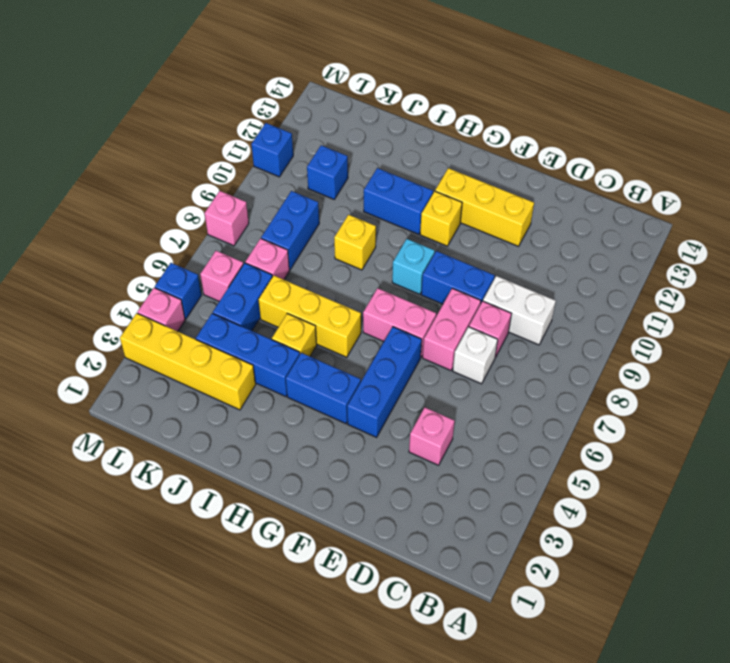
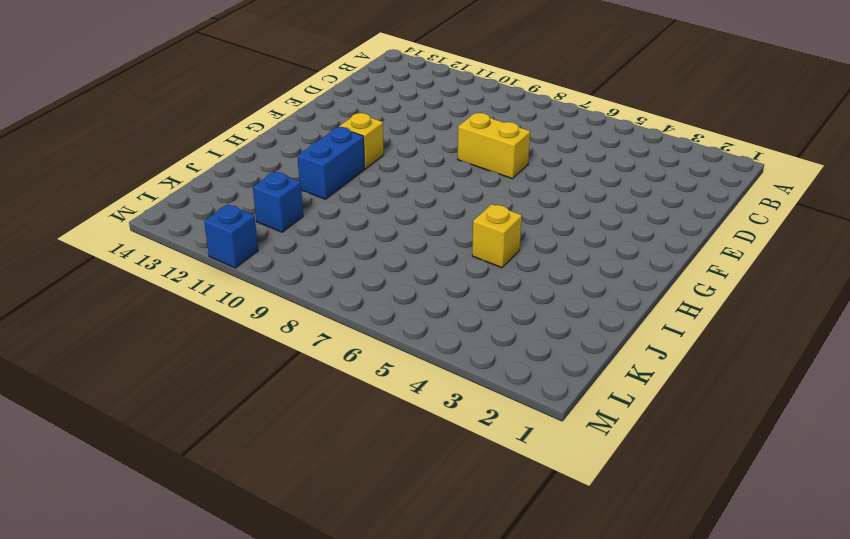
yellow 1x2 brick [458,113,530,178] -> pink 1x2 brick [423,288,481,370]
none -> white 1x2 brick [483,276,556,345]
none -> pink 1x1 brick [409,407,455,465]
none -> white 1x1 brick [453,327,498,384]

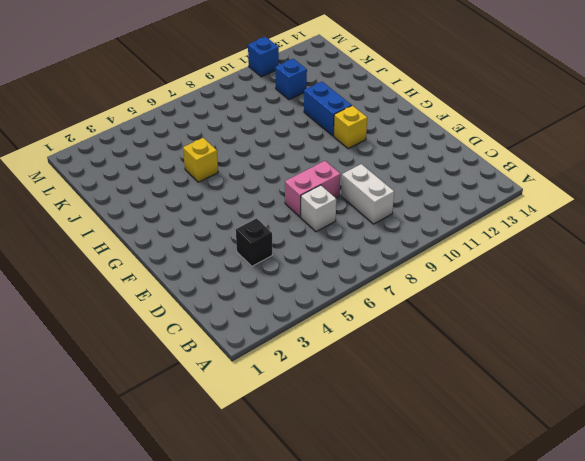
black 1x1 brick [236,218,273,266] -> pink 1x1 brick [409,407,455,465]
none -> pink 1x1 brick [469,301,512,358]
none -> blue 1x2 brick [421,251,495,304]
none -> yellow 1x3 brick [435,168,534,246]

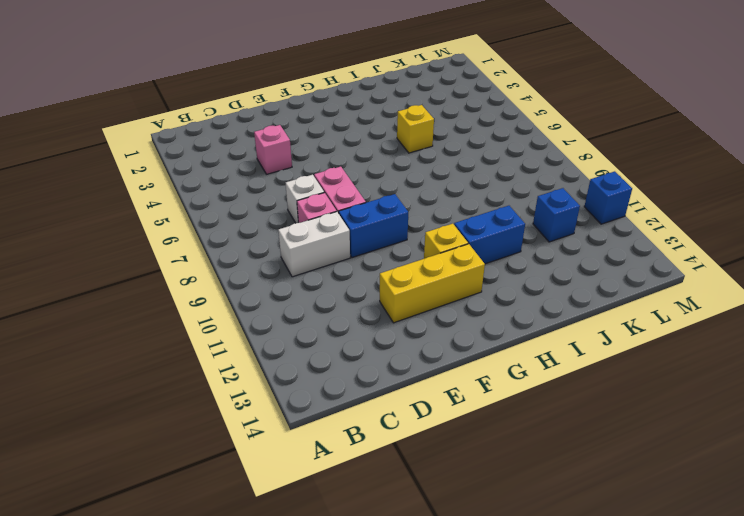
none -> blue 1x3 brick [347,327,422,437]
none -> pink 1x2 brick [363,288,436,357]
none -> blue 1x2 brick [286,353,361,424]

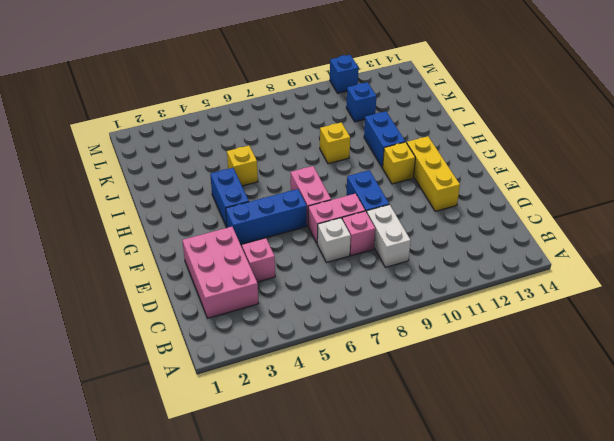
pink 2x3 brick [182,227,258,318] -> none
none -> cyan 1x1 brick [392,239,435,294]
none -> yellow 1x3 brick [258,276,361,357]
none -> blue 1x3 brick [196,313,300,397]

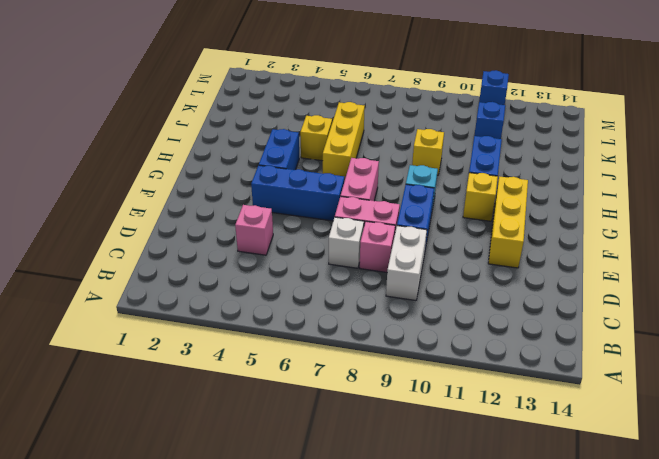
none -> blue 1x3 brick [196,313,300,397]
none -> yellow 1x4 brick [120,313,256,410]
none -> blue 1x2 brick [213,263,272,331]

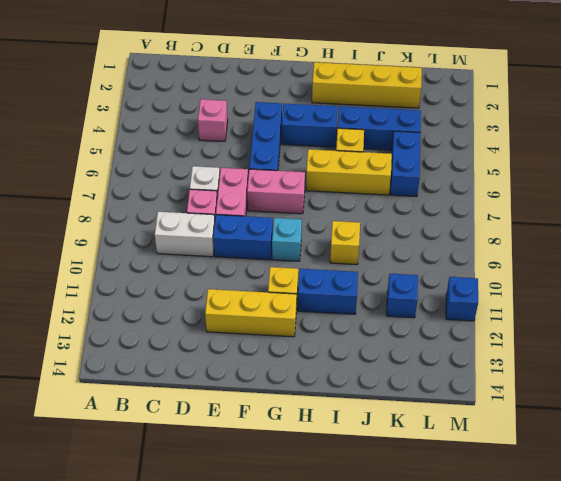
yellow 1x4 brick [312,62,422,108] -> yellow 1x4 brick moved to [120,313,256,410]
none -> pink 1x1 brick [245,238,289,280]
none -> blue 1x2 brick [261,191,319,270]
none -> pink 1x1 brick [200,251,243,301]

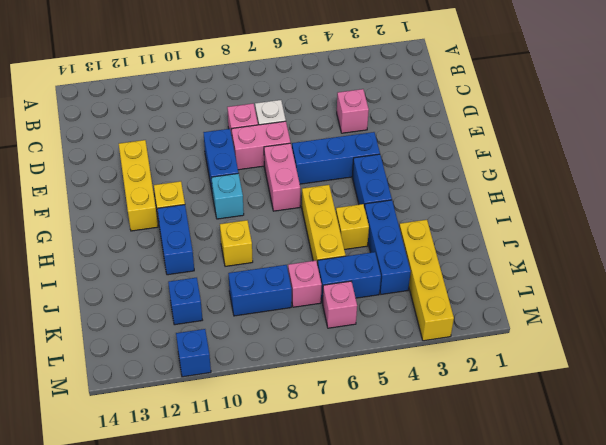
none -> white 1x2 brick [483,276,556,345]
none -> pink 1x1 brick [138,288,185,331]
none -> blue 1x1 brick [155,263,202,319]

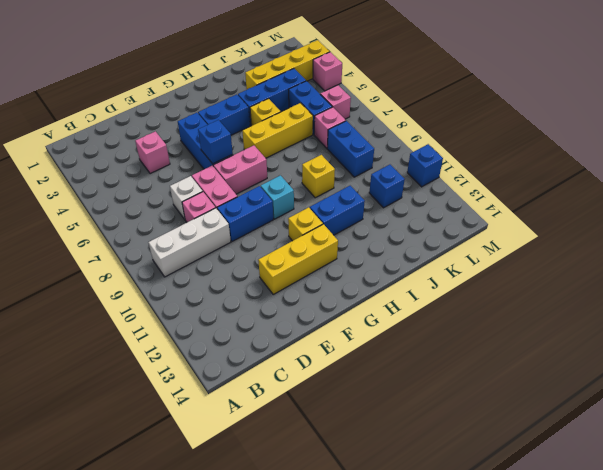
white 1x3 brick [148,208,231,277] -> white 1x2 brick [483,276,556,345]
blue 1x1 brick [198,120,233,164] -> blue 1x1 brick moved to [155,263,202,319]
none -> pink 1x1 brick [204,191,249,246]

